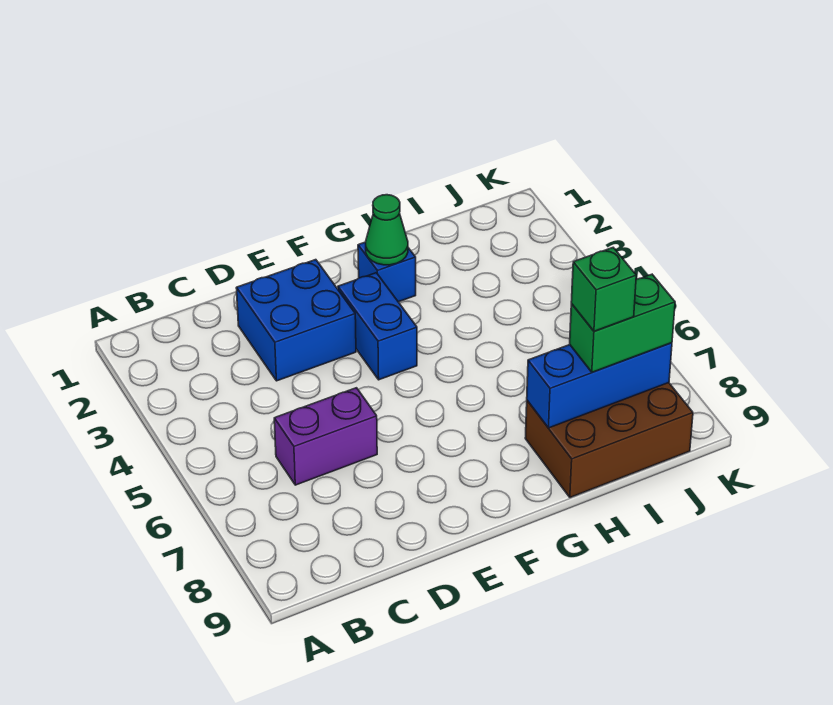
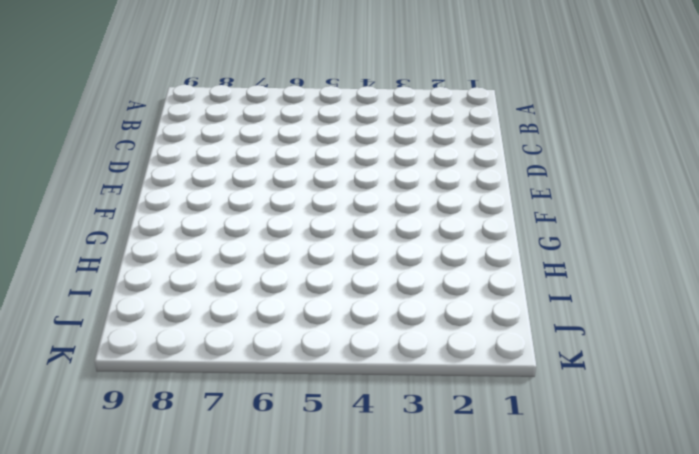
none -> purple 1x2 brick [274,388,377,485]
none -> blue 2x2 brick [236,260,356,381]

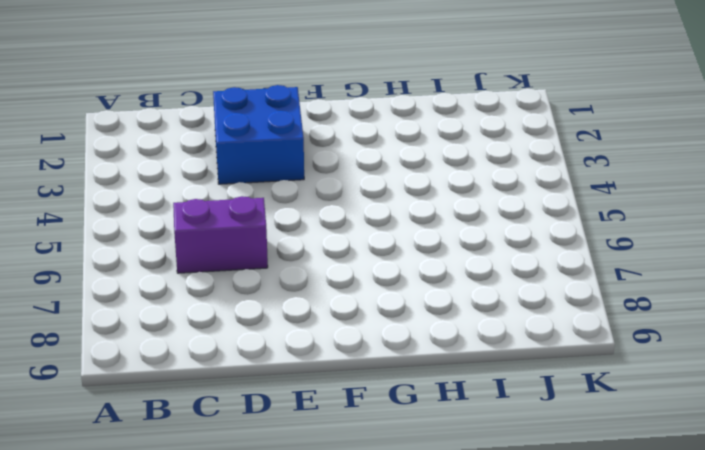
none -> blue 1x2 brick [338,273,417,380]
none -> blue 1x1 brick [358,242,416,302]

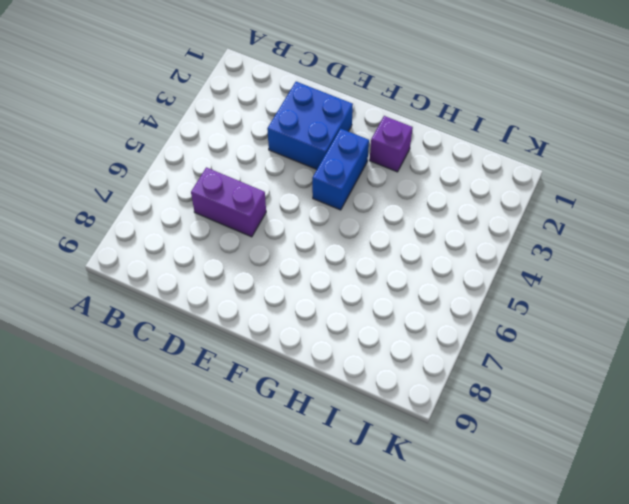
purple 1x1 brick [370,116,413,172] -> blue 1x1 brick [358,242,416,302]
none -> brown 2x3 brick [525,383,693,497]
none -> green 1x1 cone [366,195,408,265]

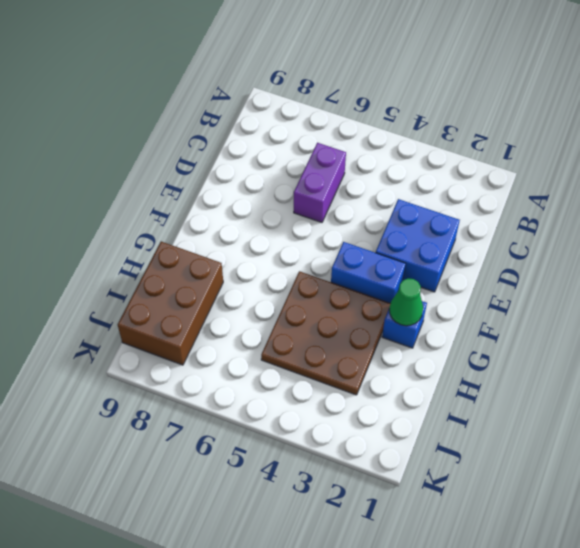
brown 3x3 plate [261,271,390,395] -> none
none -> blue 1x3 brick [527,343,672,428]
none -> green 1x2 brick [570,274,675,372]

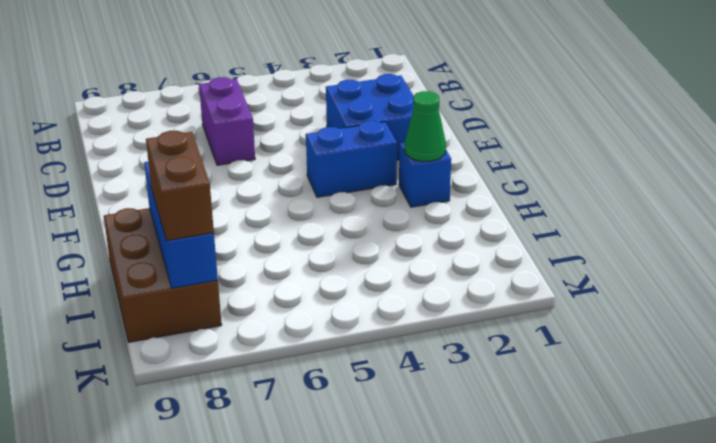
brown 1x2 brick [146,131,214,241] -> green 1x2 brick [570,274,675,372]
none -> green 1x1 brick [571,248,636,331]

